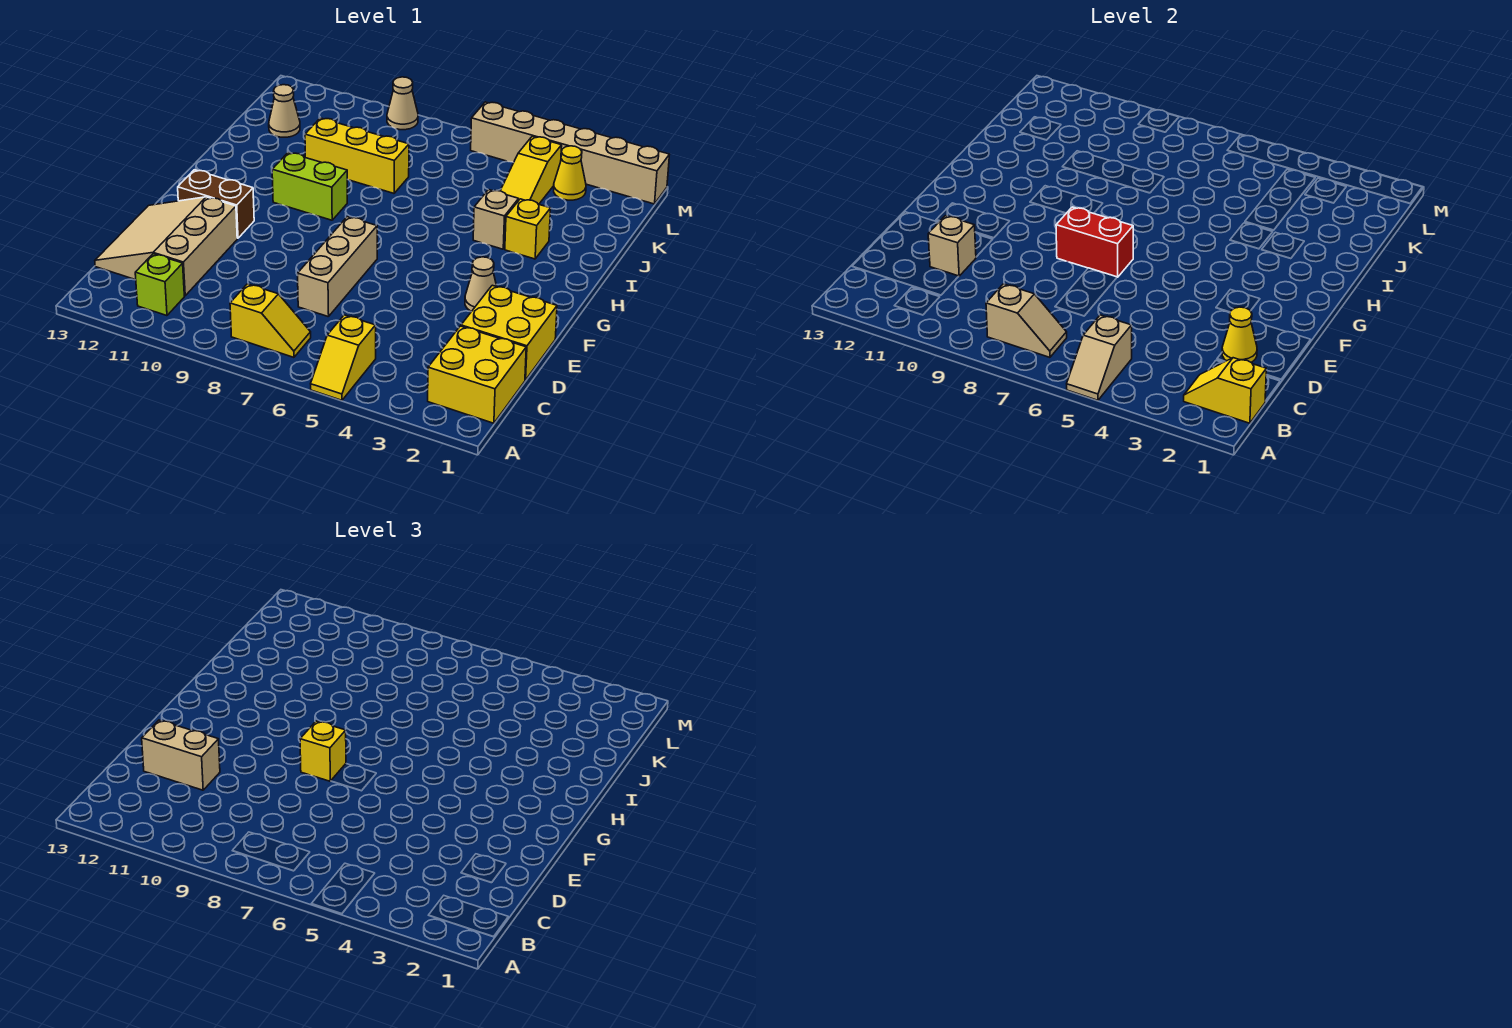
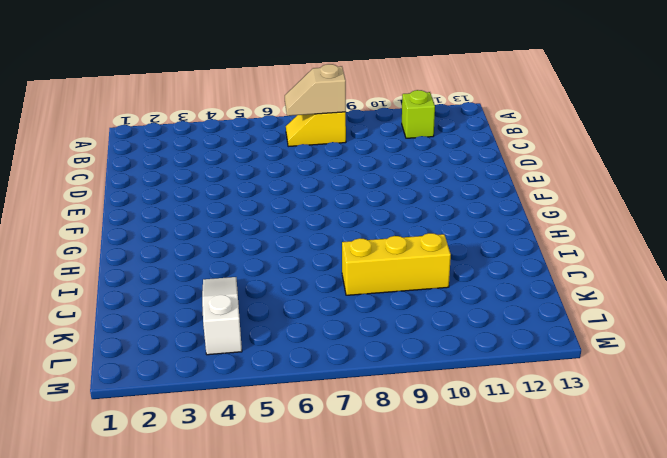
white 1x3 slope [202,277,242,355] -> yellow 1x3 slope [500,136,562,204]
none -> yellow 1x2 slope [311,315,376,400]
none -> yellow 2x2 brick [428,326,526,423]
none -> tan 3x3 slope [95,197,237,296]

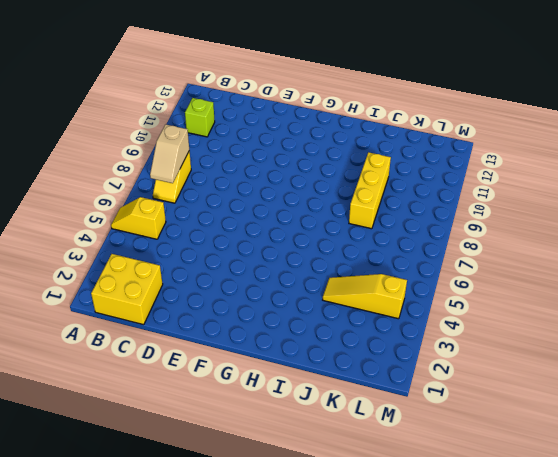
none -> tan 3x3 slope [95,197,237,296]
none -> yellow 2x2 brick [461,285,557,380]
none -> tan 1x3 brick [298,217,377,317]

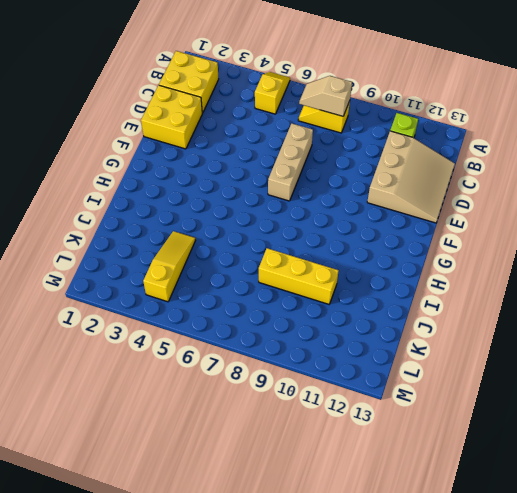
none -> tan 1x1 cone [465,257,497,311]
none -> brown 1x2 brick [178,170,254,238]
none -> lime 1x2 brick [272,153,347,220]

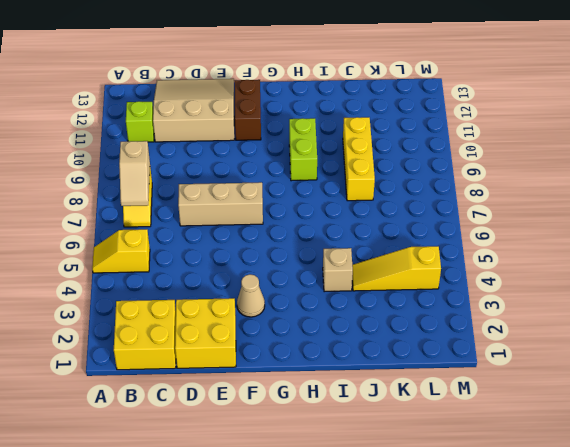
none -> yellow 1x1 brick [505,199,551,259]
none -> tan 1x1 cone [269,85,300,137]
none -> yellow 1x1 cone [554,146,586,200]

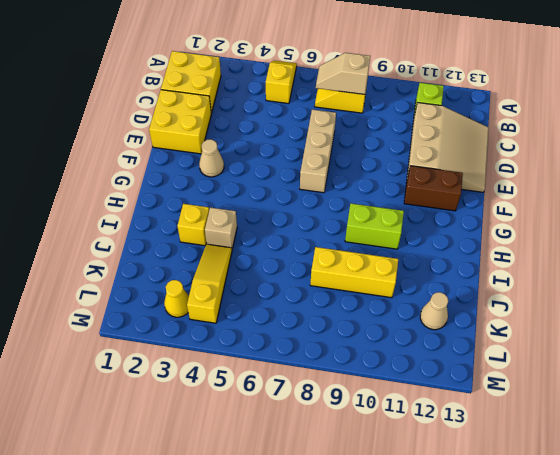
none -> tan 1x6 brick [471,102,670,204]
none -> tan 1x1 cone [387,77,418,130]
none -> tan 1x2 slope [1067,315,1132,400]

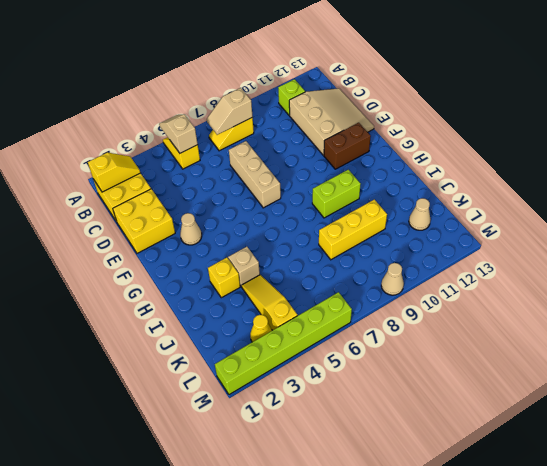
lime 1x6 brick [215,292,352,395] -> tan 1x6 brick [471,102,670,204]
none -> yellow 1x1 cone [1222,307,1257,362]
none -> tan 1x1 brick [928,216,976,276]
none -> red 1x2 brick [1056,207,1133,277]

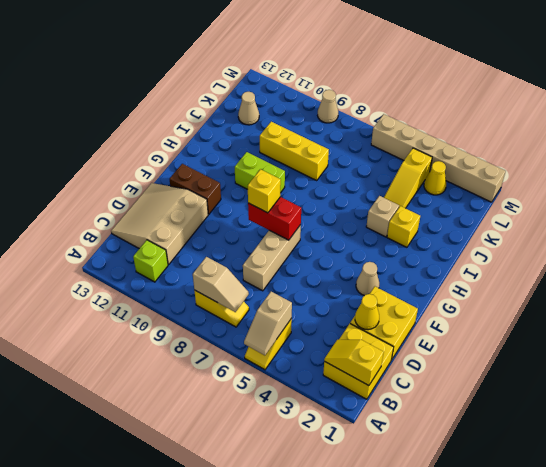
none -> tan 1x1 brick [928,216,976,276]
none -> tan 1x2 brick [142,720,220,790]

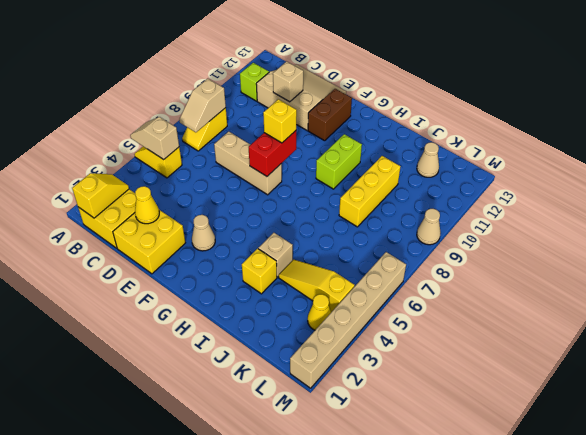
none -> tan 1x2 brick [142,720,220,790]

